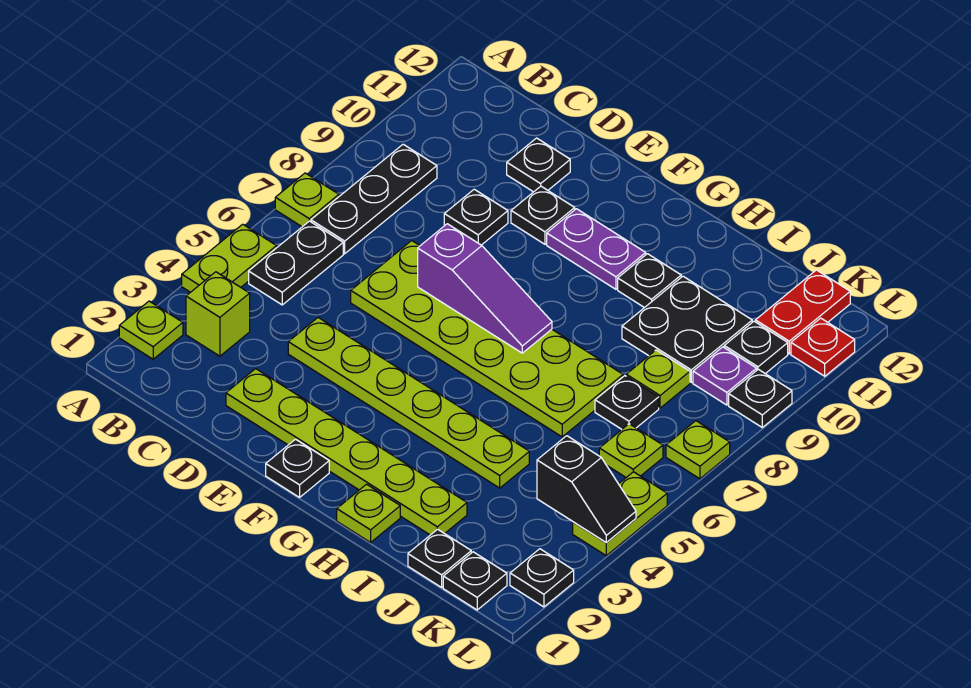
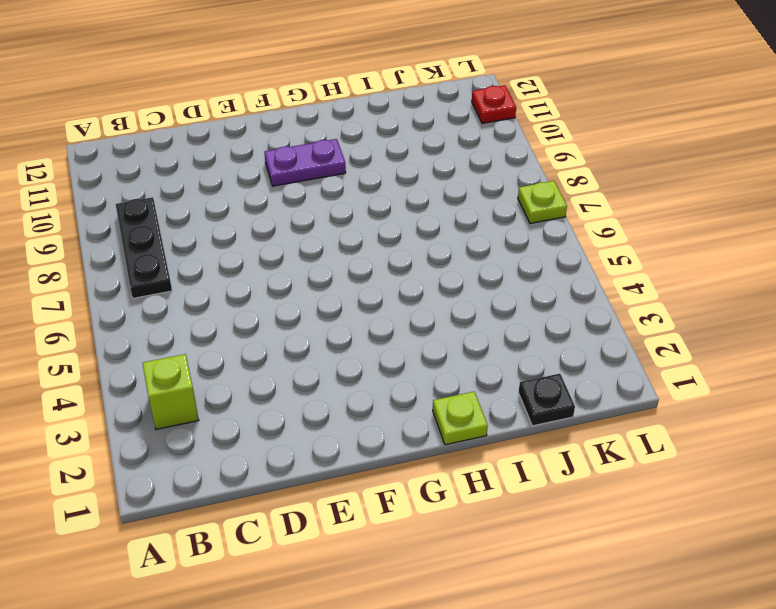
none -> lime 1x1 plate [119,301,183,359]
none -> lime 1x2 plate [182,224,277,292]
none -> lime 1x1 plate [275,173,339,227]
none -> black 1x2 plate [249,221,343,305]

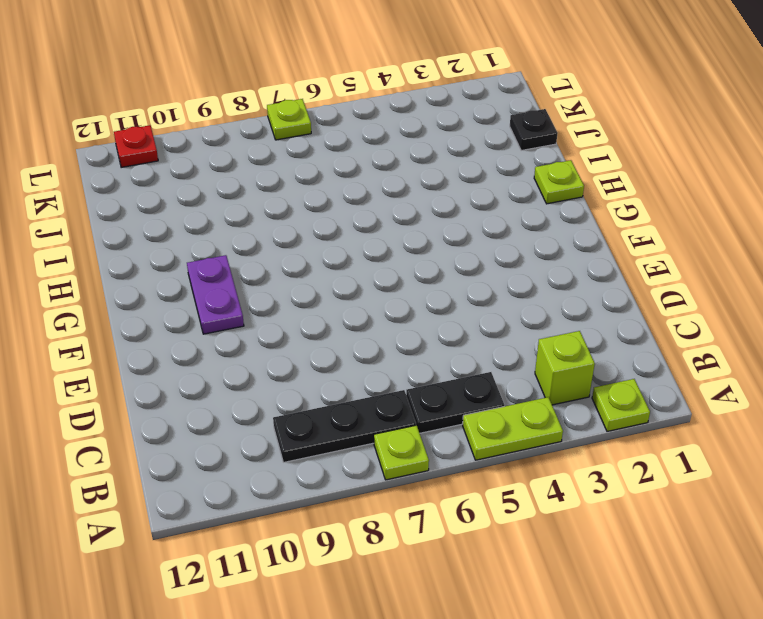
none -> lime 1x6 plate [226,369,467,535]
none -> lime 1x6 plate [288,318,529,488]
none -> lime 2x6 plate [351,241,623,437]
none -> black 1x1 plate [444,189,508,245]

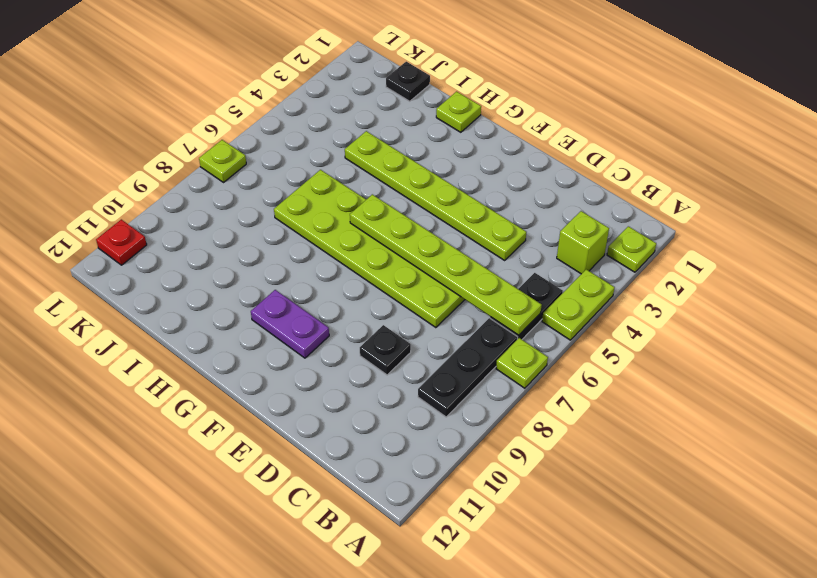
lime 1x6 plate [350,194,542,335] -> lime 1x6 plate moved to [226,369,467,535]
none -> black 1x1 plate [507,138,570,192]
none -> black 1x1 plate [511,186,575,244]
none -> black 1x1 plate [266,439,329,497]
none -> black 1x1 plate [618,254,681,308]

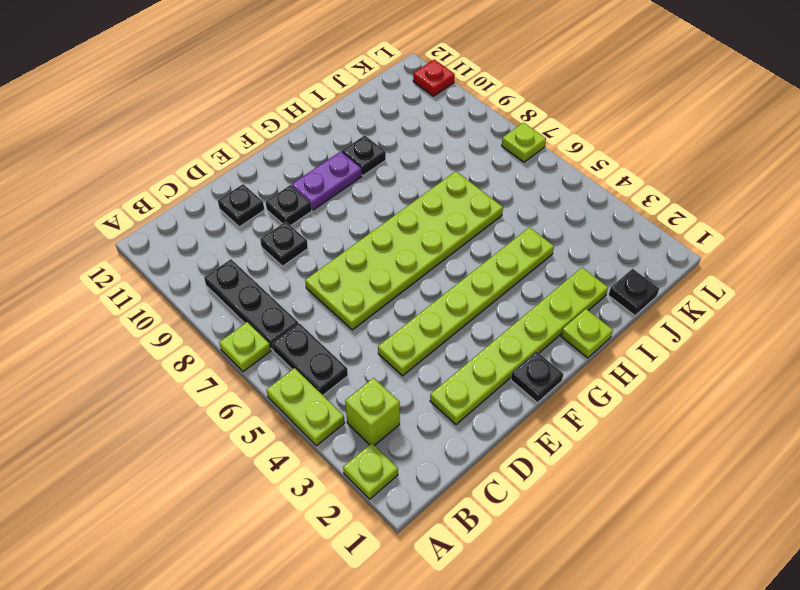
none -> black 2x2 plate [622,276,752,382]
none -> black 1x1 plate [595,376,659,429]
none -> lime 1x1 plate [626,350,690,408]
none -> black 1x1 plate [443,552,507,610]

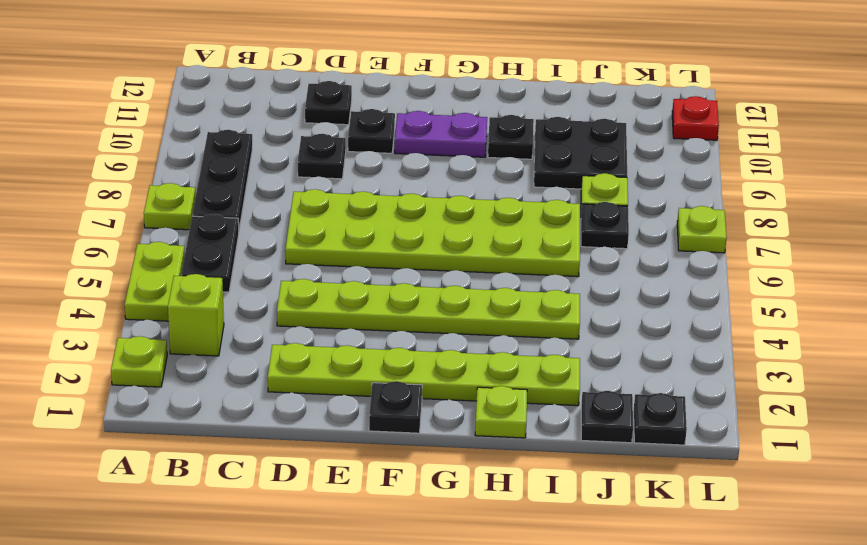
none -> lime 1x1 plate [599,424,663,477]
none -> purple 1x1 plate [693,347,757,405]
none -> black 1x1 plate [724,321,788,374]
none -> red 1x2 plate [755,270,850,354]

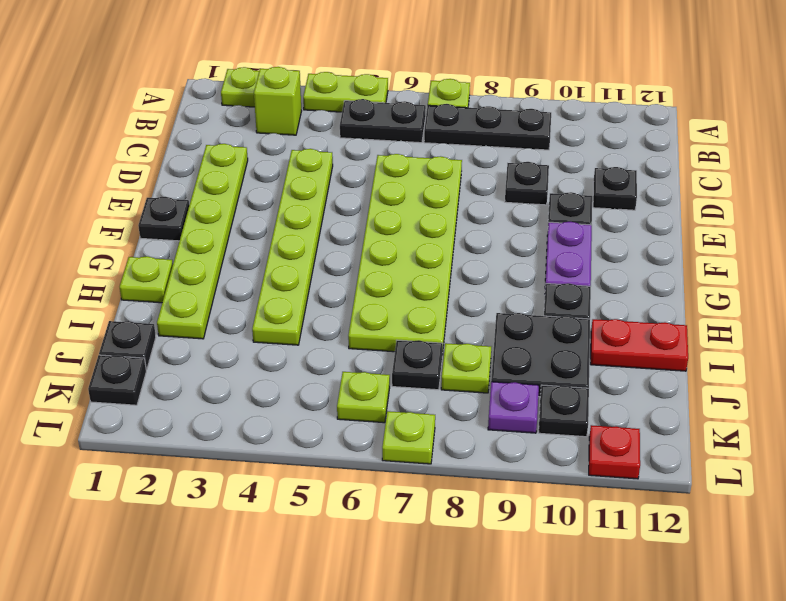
red 1x2 plate [591,319,688,371] -> red 1x2 plate moved to [755,270,850,354]
none -> black 1x1 plate [510,549,574,607]
none -> lime 1x2 plate [573,472,667,555]
none -> black 1x1 plate [729,369,792,427]
none -> purple 1x3 slope [418,224,552,353]

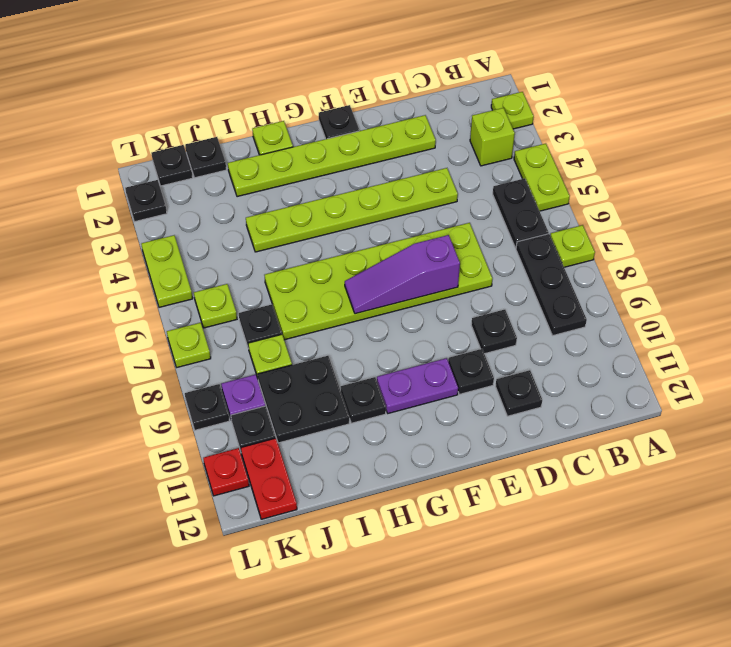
none -> black 1x2 slope [537,436,636,543]

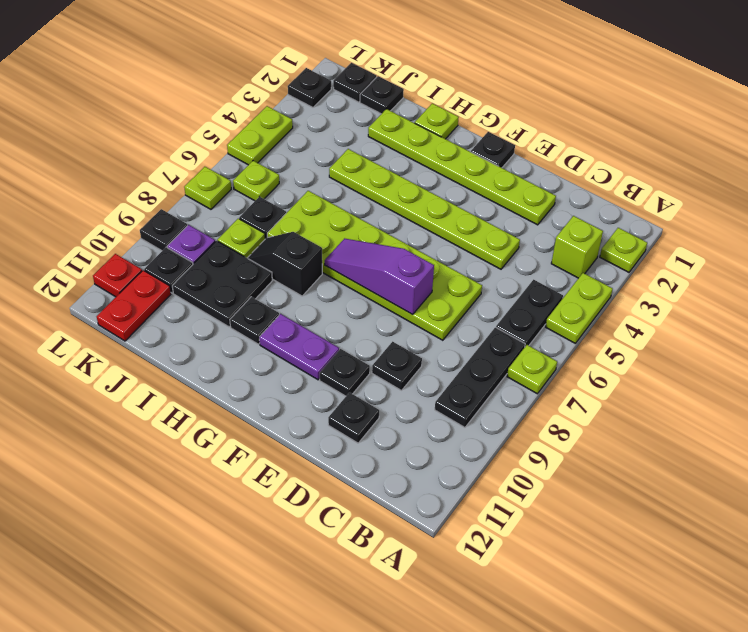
black 1x2 slope [248,232,322,296] -> black 1x2 slope moved to [537,436,636,543]

